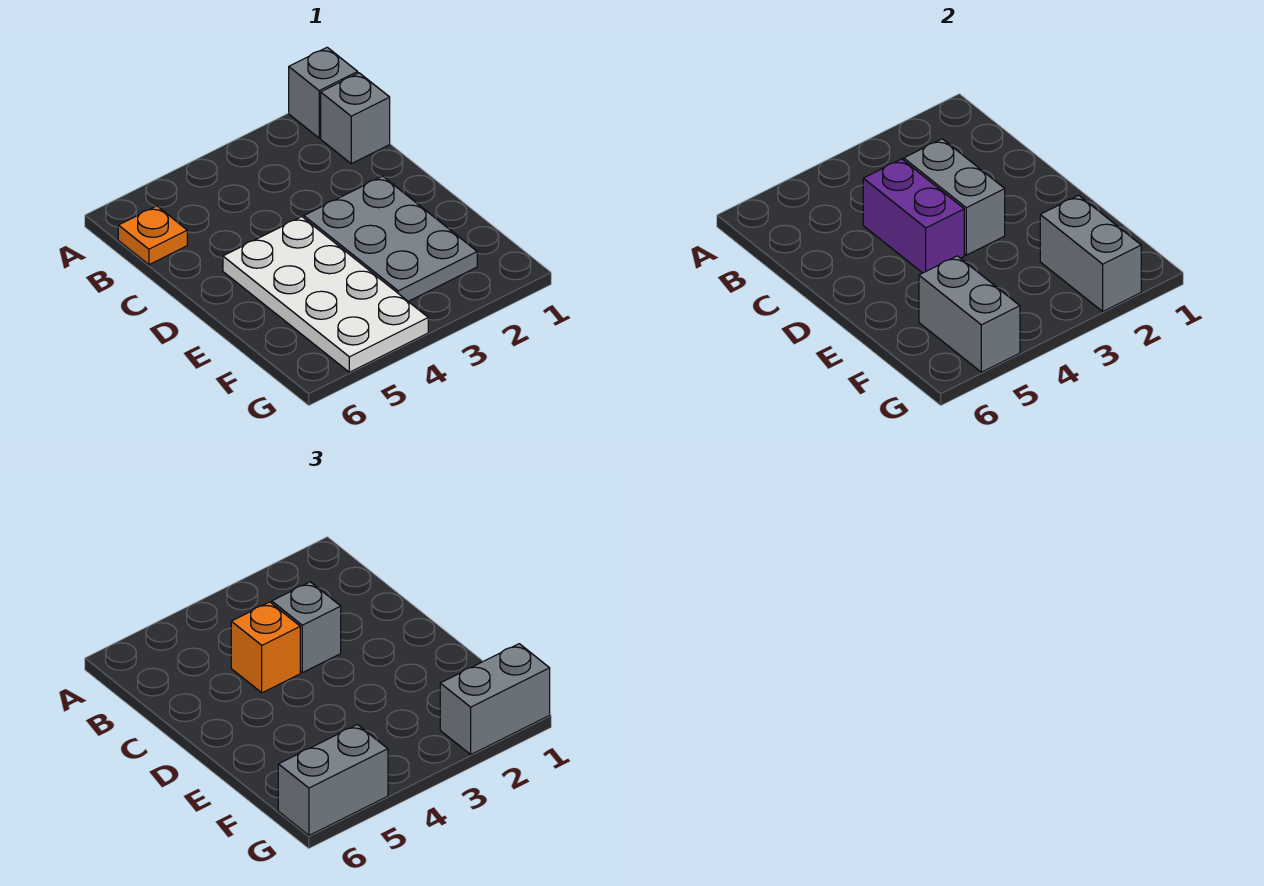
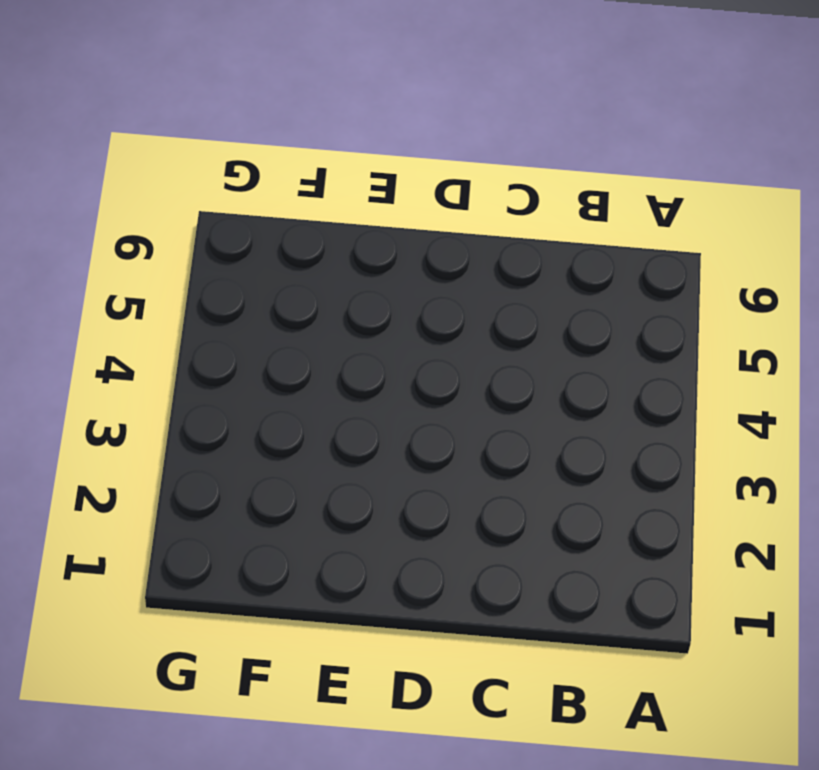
none -> grey 1x1 brick [289,47,358,138]
none -> grey 1x1 brick [321,73,390,164]
none -> orange 1x1 plate [118,206,187,265]

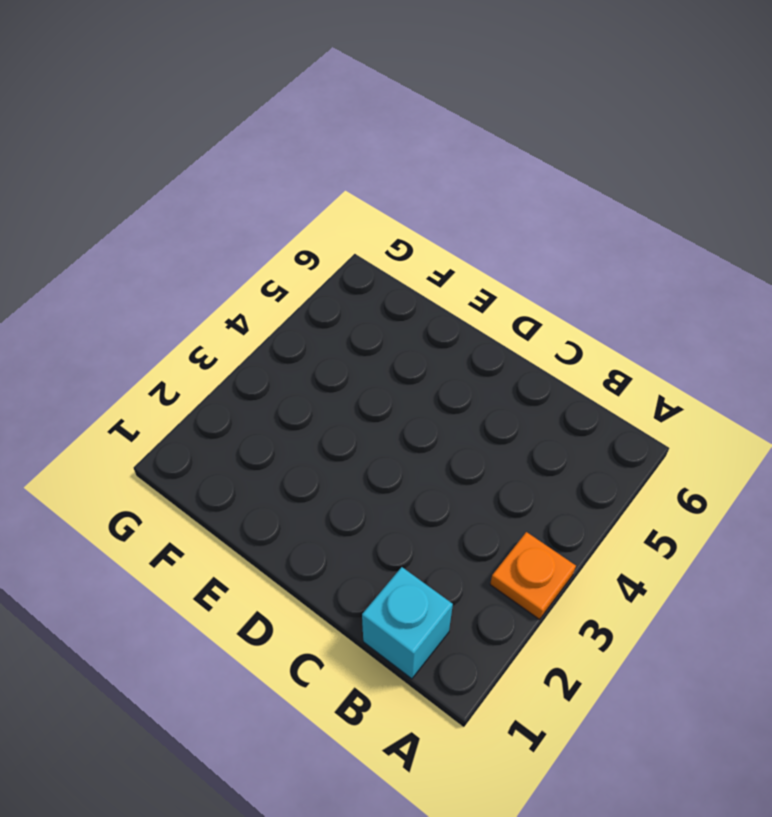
orange 1x1 plate [490,532,576,619] -> orange 1x1 plate moved to [118,206,187,265]
cyan 1x1 brick [362,567,453,679] -> grey 1x1 brick [321,73,390,164]
none -> grey 1x1 brick [289,47,358,138]
none -> grey 2x3 plate [304,176,477,301]
none -> white 2x4 plate [223,217,428,372]

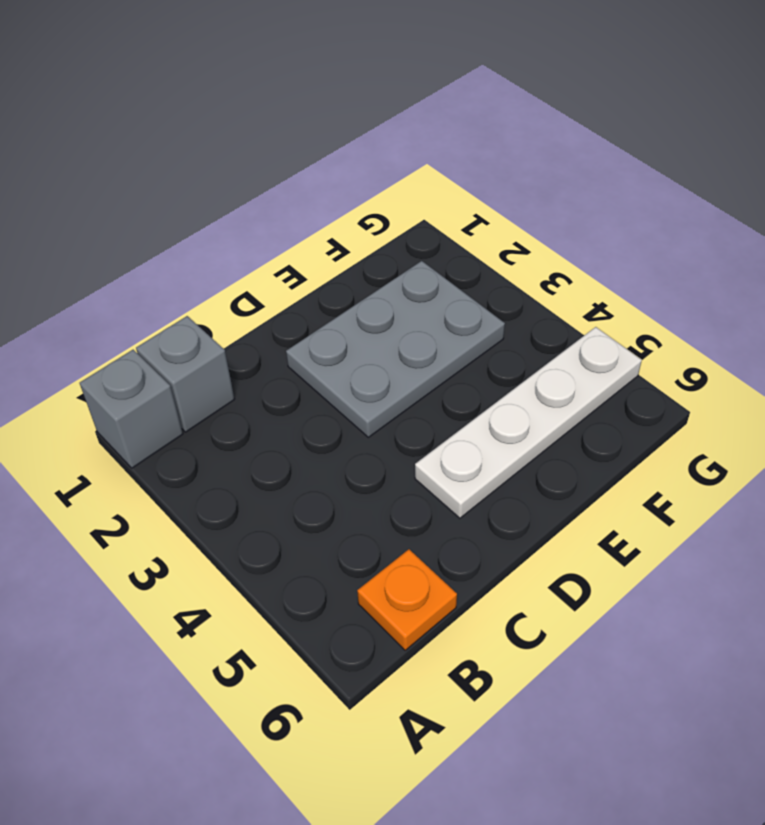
white 1x4 plate [415,327,642,518] -> white 2x4 plate [223,217,428,372]
none -> grey 1x2 brick [904,139,1005,255]
none -> purple 1x2 brick [863,159,964,273]
none -> grey 1x2 brick [1040,195,1141,311]

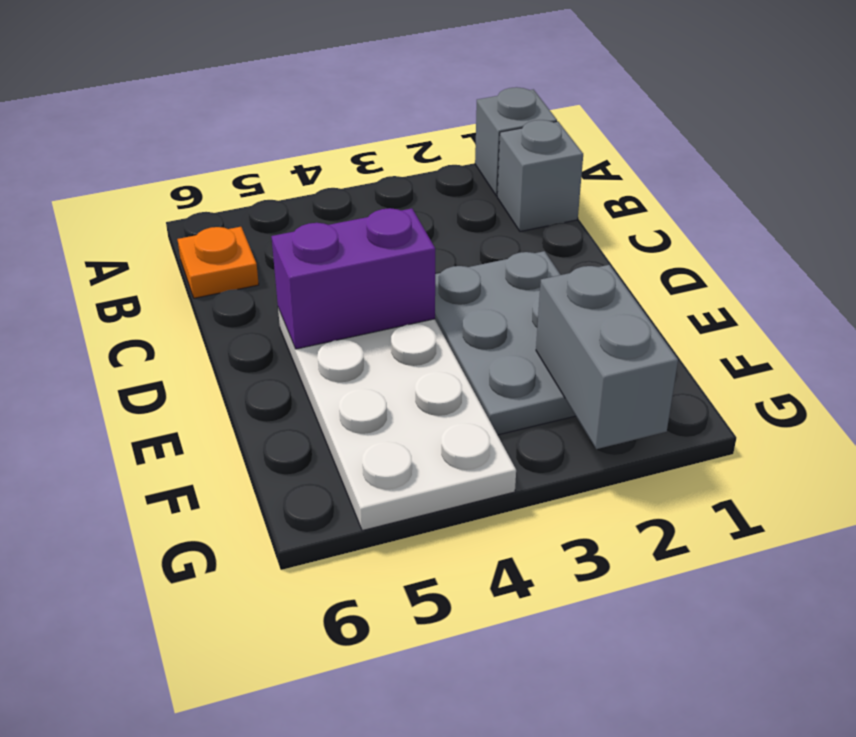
purple 1x2 brick [271,208,435,349] -> purple 1x2 brick turned to [863,159,964,273]
none -> grey 1x2 brick [904,139,1005,255]
none -> grey 1x2 brick [919,256,1020,372]
none -> grey 1x1 brick [272,582,341,673]

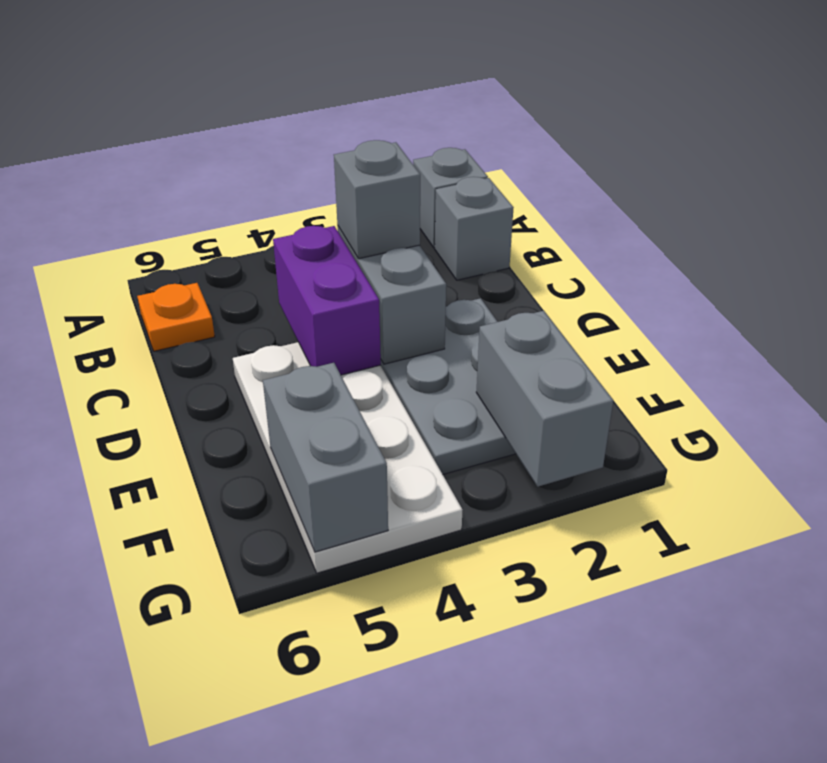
none -> orange 1x1 brick [231,602,300,693]
none -> grey 1x2 brick [440,644,550,754]
none -> grey 1x2 brick [278,725,388,835]

